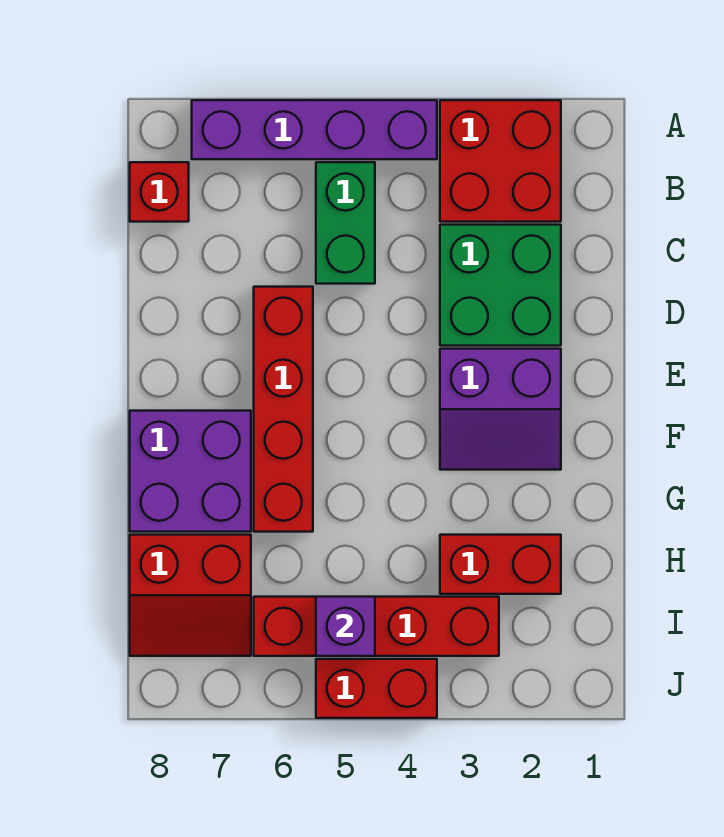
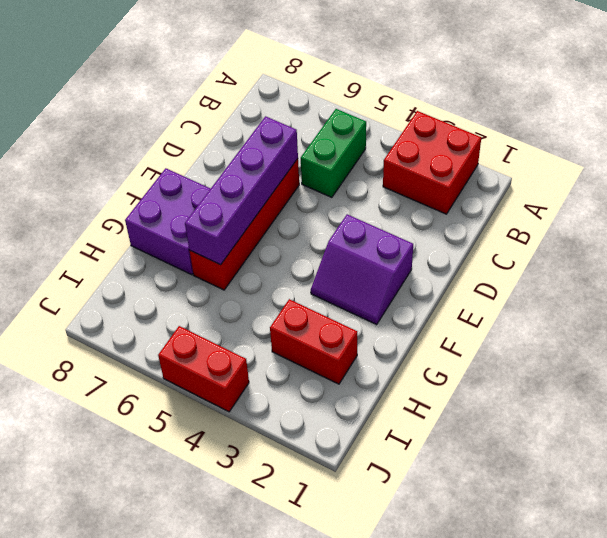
purple 1x4 brick [185,116,298,265] -> purple 1x4 brick turned to [192,100,437,159]
none -> red 1x1 brick [130,162,189,222]
none -> green 2x2 brick [440,225,561,346]
none -> red 2x2 slope [130,535,251,656]

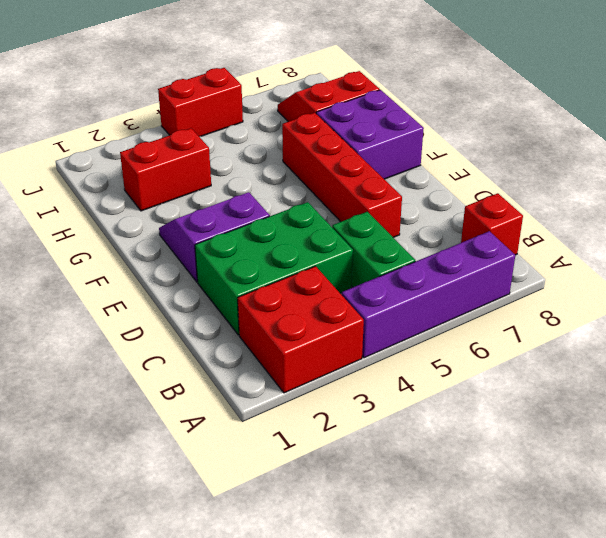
green 2x3 brick [195,202,353,335] -> green 2x2 brick [440,225,561,346]
none -> red 1x4 brick [254,597,499,656]
none -> purple 1x1 brick [316,597,375,656]

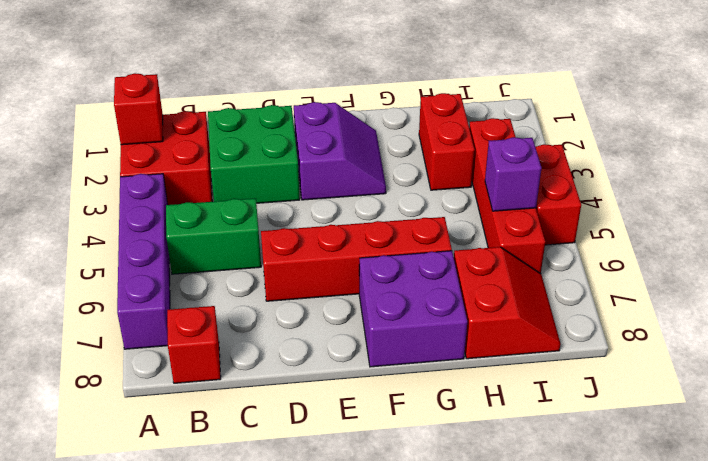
red 1x1 brick [114,73,163,145] -> none

